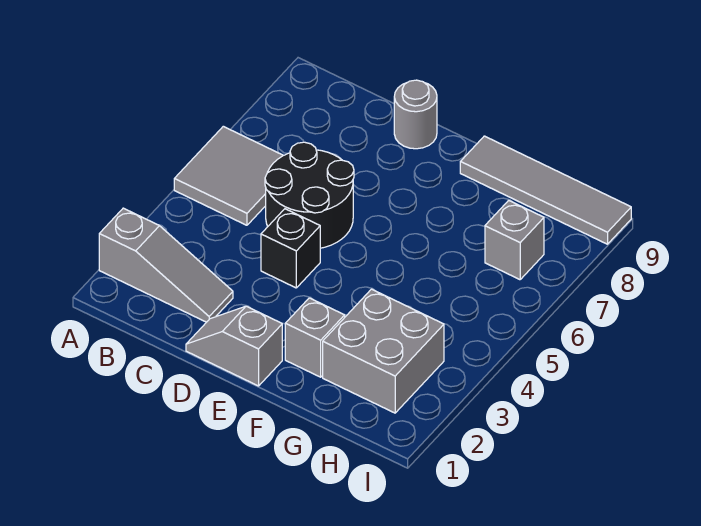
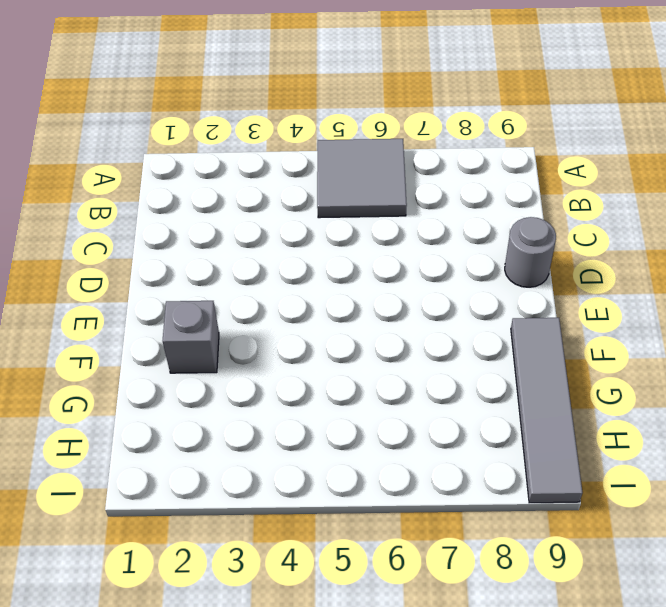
none -> grey 1x3 slope [99,208,233,322]
none -> black 2x2 round brick [265,142,354,248]

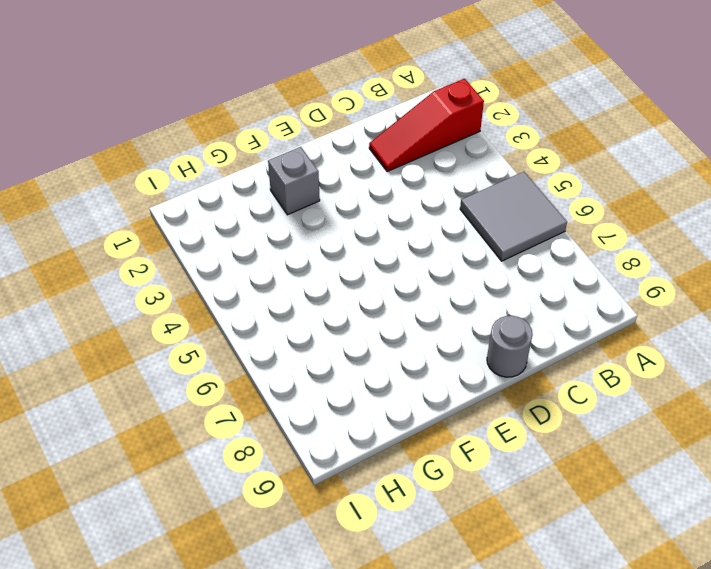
red 1x3 slope [369,79,484,172] -> grey 1x3 slope [99,208,233,322]
none -> black 2x2 round brick [265,142,354,248]
none -> grey 1x2 slope [186,306,282,386]

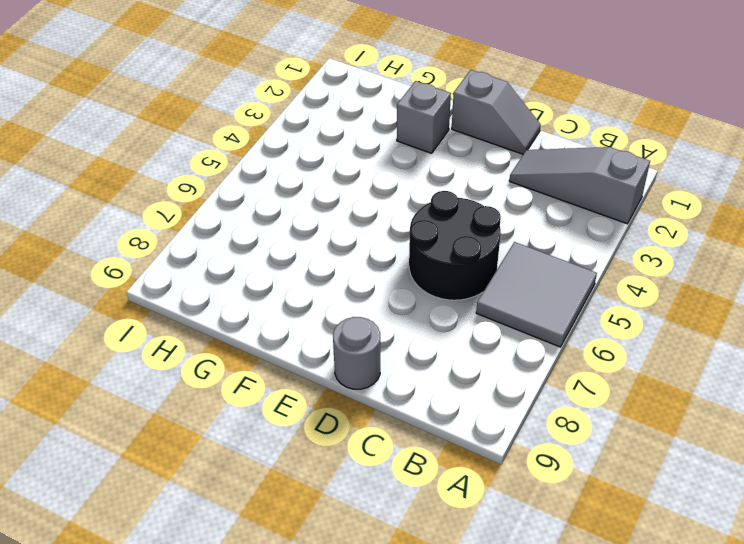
none -> black 1x1 brick [261,209,320,288]
none -> grey 1x4 tile [460,136,631,244]

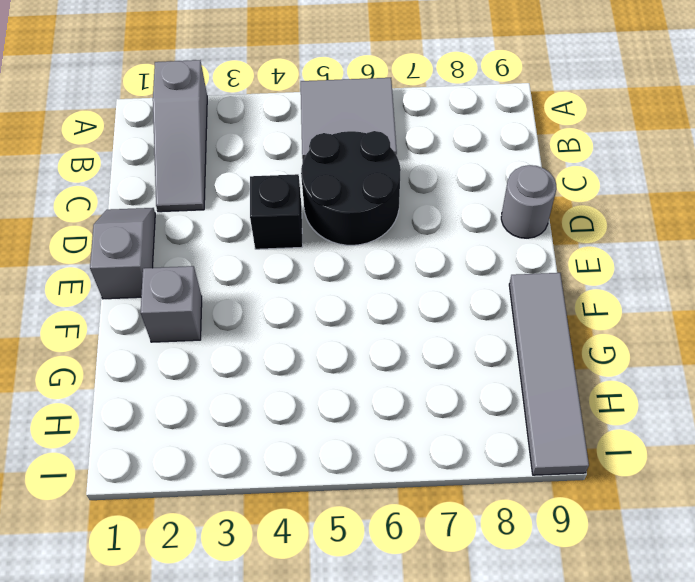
none -> grey 2x2 brick [323,289,444,413]
none -> grey 1x1 brick [485,200,544,280]

